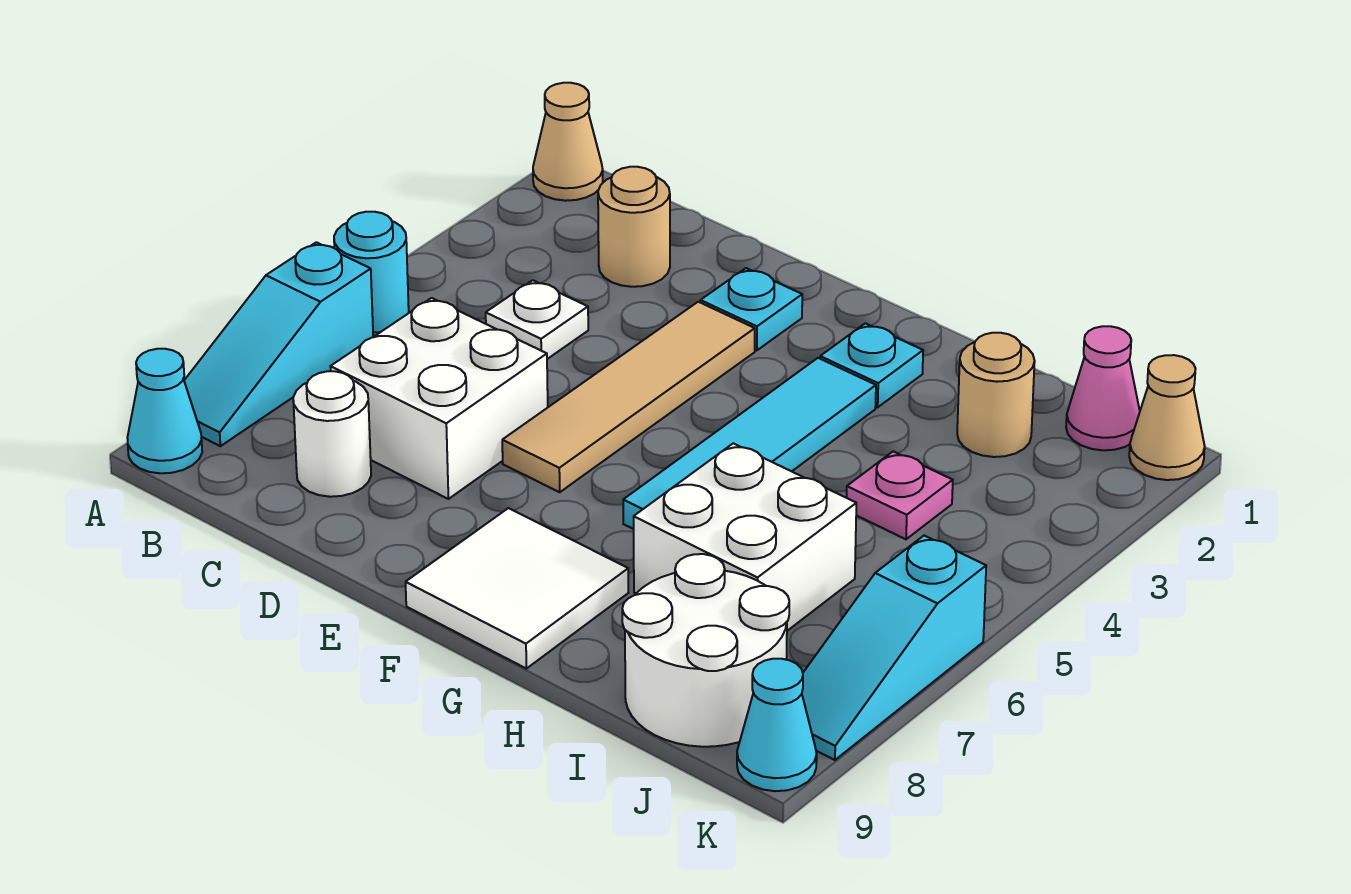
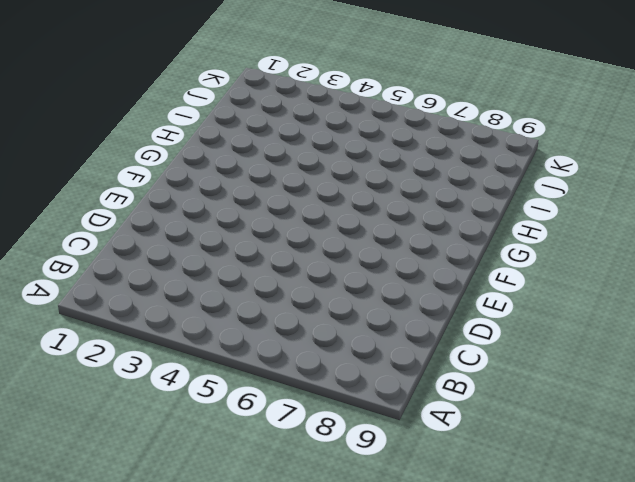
none -> tan 1x1 cone [533,83,603,201]
none -> cyan 1x1 round brick [334,212,409,333]
none -> cyan 1x3 slope [184,242,373,446]

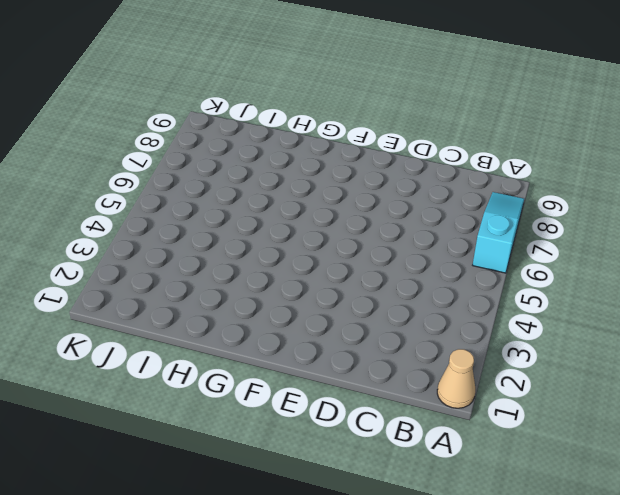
none -> cyan 1x1 round brick [334,212,409,333]
none -> cyan 1x1 cone [127,349,202,473]
none -> tan 1x1 round brick [598,167,670,287]

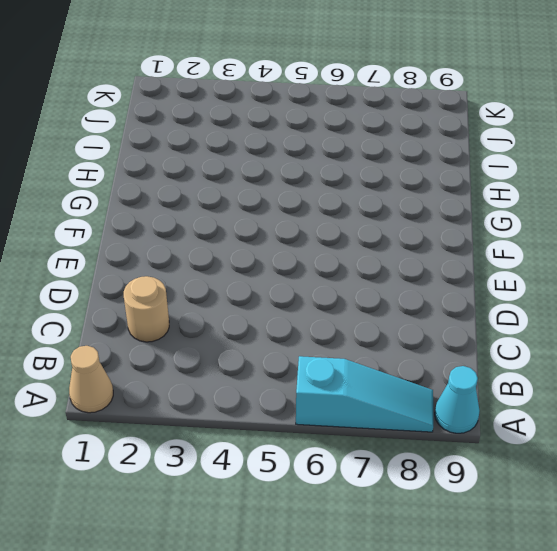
none -> cyan 1x1 round brick [334,212,409,333]
none -> white 1x1 plate [486,280,588,359]
none -> white 2x2 brick [330,298,548,499]

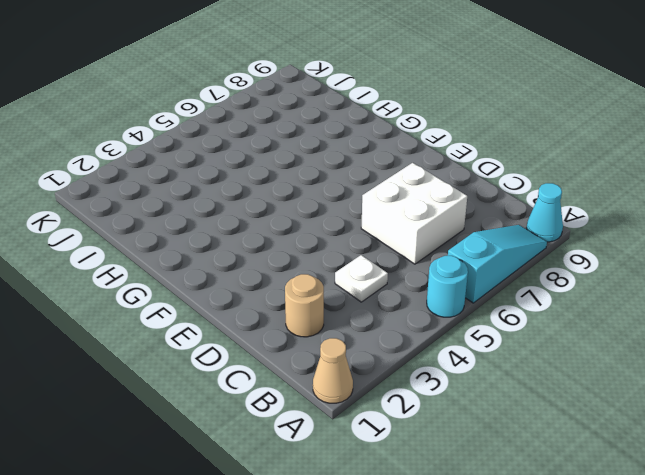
none -> white 1x1 round brick [293,371,371,497]
none -> cyan 1x1 plate [700,268,802,351]
none -> tan 1x4 tile [502,302,755,492]

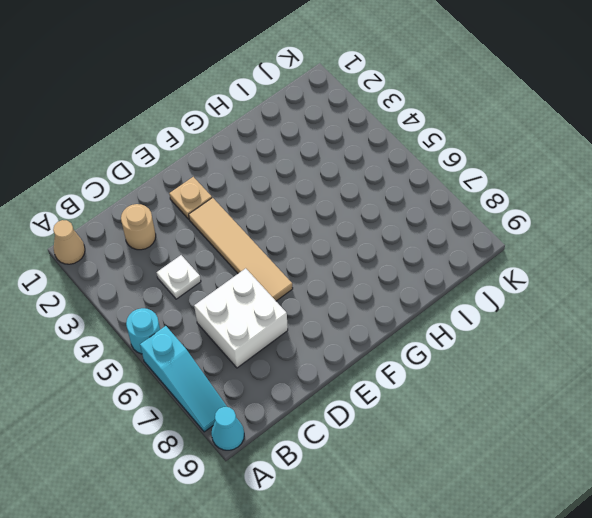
tan 1x1 plate [169,177,212,219] -> cyan 1x1 plate [700,268,802,351]
none -> white 1x1 round brick [293,371,371,497]
none -> white 2x2 tile [406,508,628,669]
none -> cyan 1x1 plate [820,323,923,407]

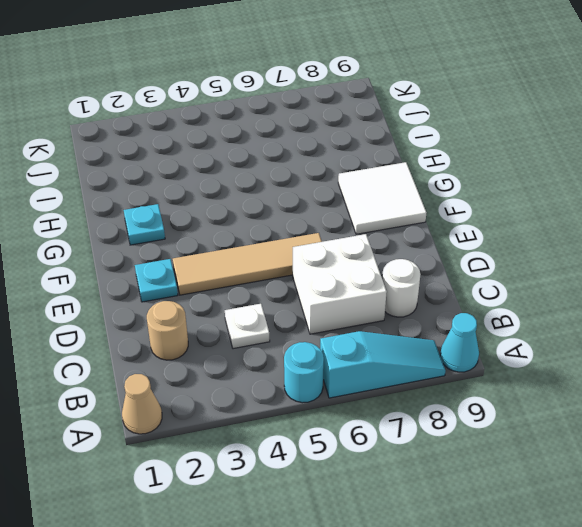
none -> cyan 1x4 tile [623,358,876,529]
none -> white 2x2 brick [634,443,856,631]
none -> tan 1x1 round brick [957,333,1035,457]

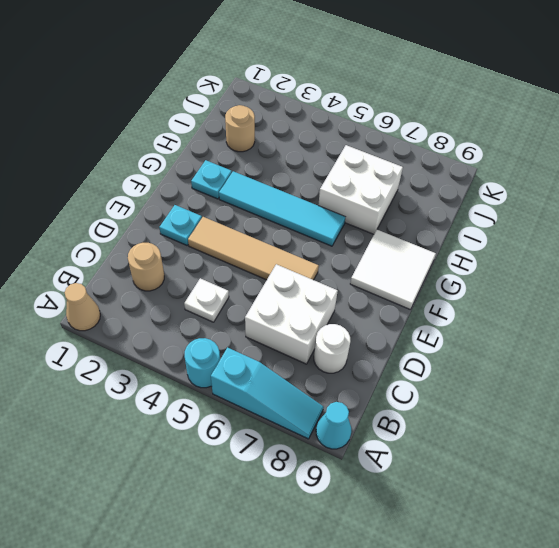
none -> pink 1x1 plate [847,452,953,539]
none -> white 2x2 round brick [622,554,789,747]
none -> pink 1x1 cone [1066,326,1140,450]

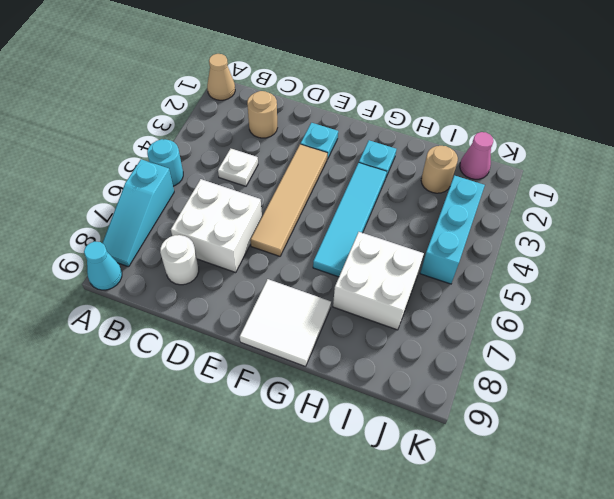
cyan 1x3 brick [420,176,485,284] -> none
none -> pink 1x1 plate [847,452,953,539]
none -> white 2x2 round brick [622,554,789,747]
none -> tan 1x1 cone [1129,355,1205,480]

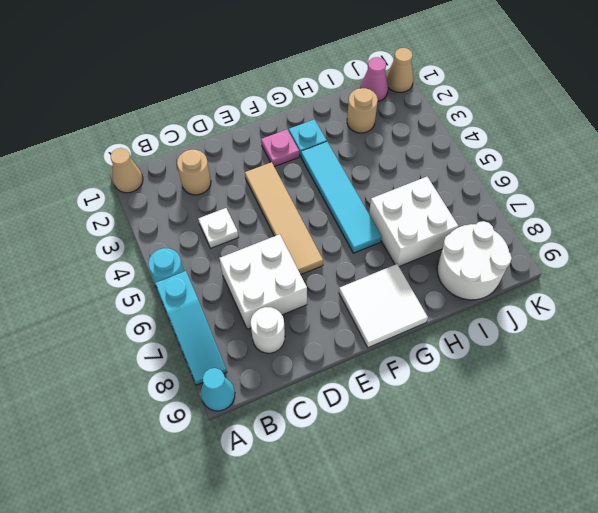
pink 1x1 plate [261,130,299,167] -> pink 1x1 plate moved to [847,452,953,539]
none -> cyan 1x1 plate [700,268,802,351]
none -> cyan 1x3 slope [802,536,986,760]
none -> cyan 1x1 cone [737,659,817,791]

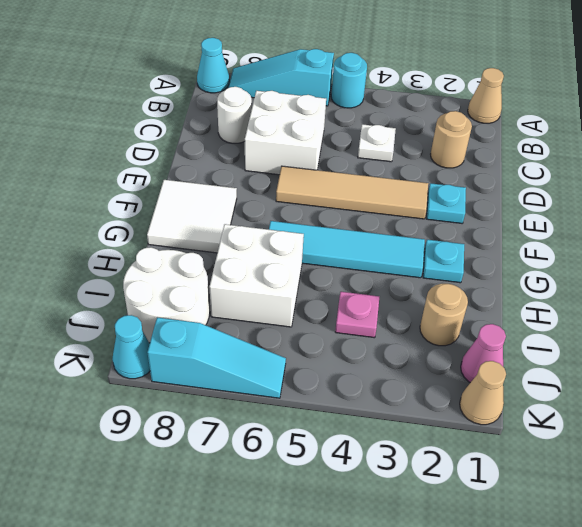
cyan 1x3 slope [147,317,286,398] -> cyan 1x3 slope turned to [802,536,986,760]

